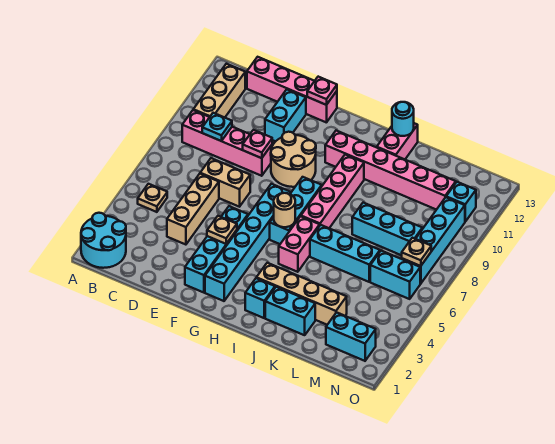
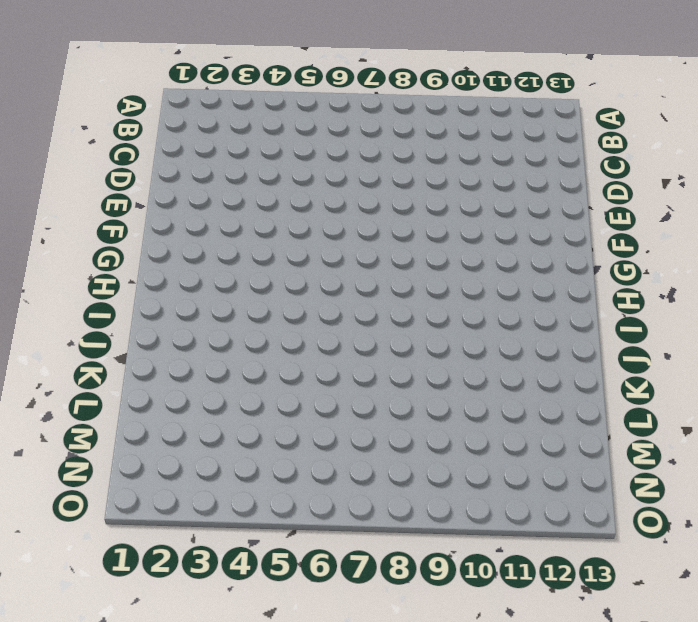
none -> cyan 2x2 round brick [81,213,126,268]
none -> tan 1x1 plate [138,184,167,212]
none -> pink 1x4 brick [182,110,272,176]
none -> tan 1x3 brick [193,64,245,118]

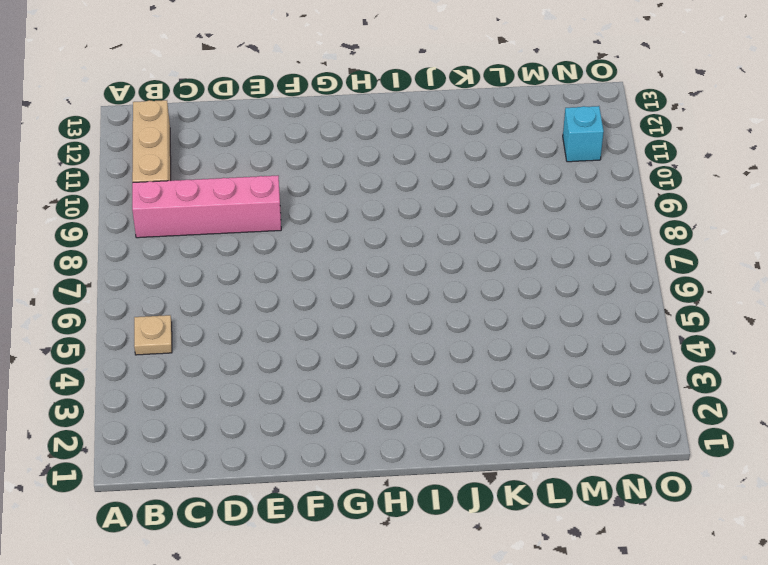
none -> cyan 2x2 round brick [81,213,126,268]
none -> pink 1x4 brick [247,57,337,123]
none -> tan 1x3 brick [167,174,219,245]
none -> tan 1x2 brick [200,158,250,207]

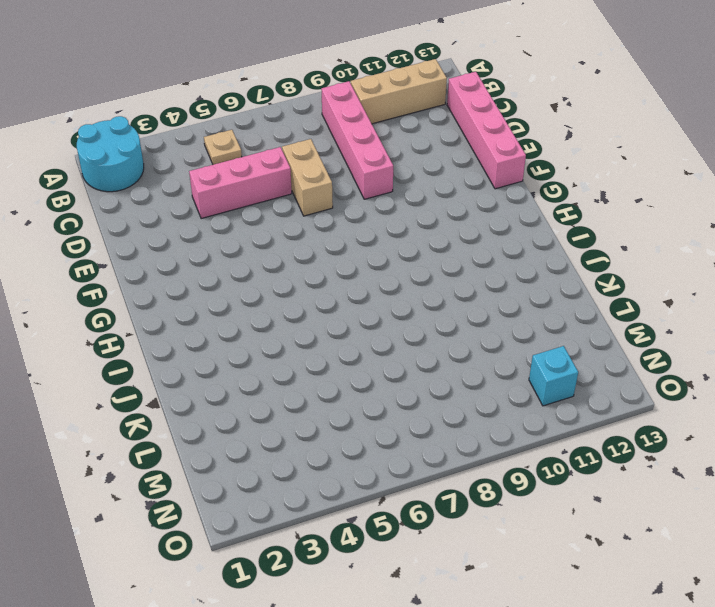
pink 1x3 brick [189,147,292,219] -> tan 1x3 brick [167,174,219,245]
none -> cyan 1x2 brick [265,90,306,141]
none -> cyan 1x4 brick [185,206,248,293]
none -> tan 2x2 round brick [271,132,316,187]
none -> cyan 1x6 brick [205,184,290,301]

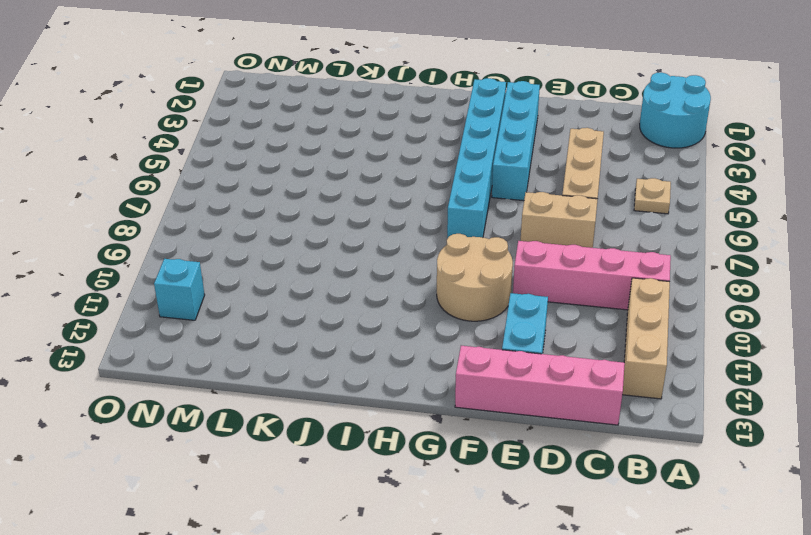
none -> cyan 1x3 brick [270,177,322,244]
none -> pink 1x6 brick [325,131,456,210]
none -> cyan 1x1 brick [245,278,275,318]
none -> tan 1x4 brick [256,263,347,325]

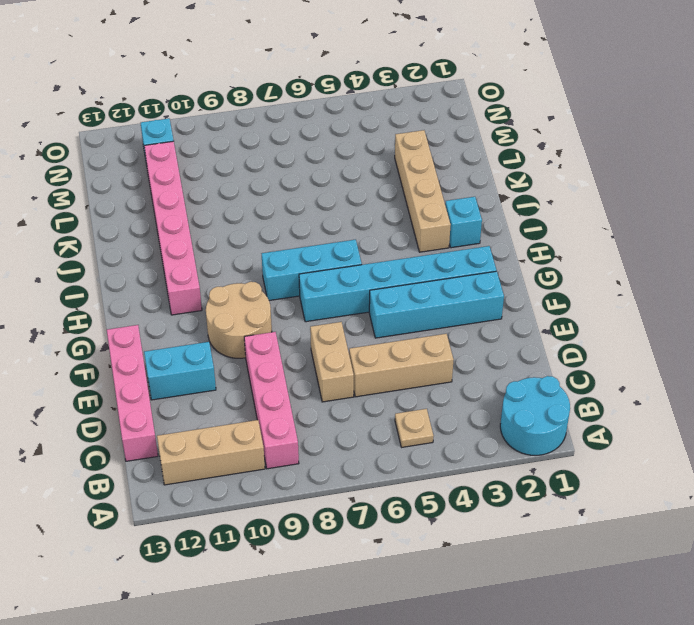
none -> pink 1x2 brick [279,216,320,272]
none -> pink 1x4 brick [301,155,364,228]
none -> cyan 1x2 brick [265,287,315,335]
none -> cyan 1x3 brick [310,225,380,282]

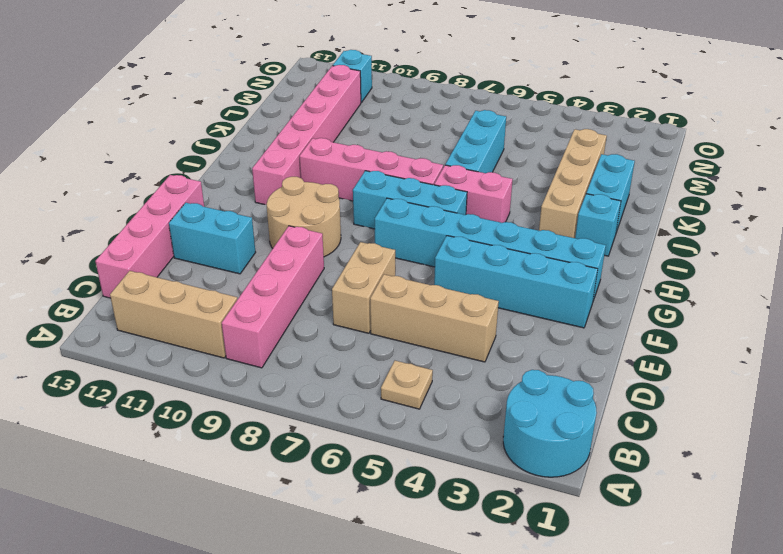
none -> pink 1x2 brick [377,123,418,159]
none -> cyan 1x3 brick [352,203,422,255]
none -> cyan 1x2 brick [326,312,376,361]
none -> cyan 1x2 brick [370,251,420,299]

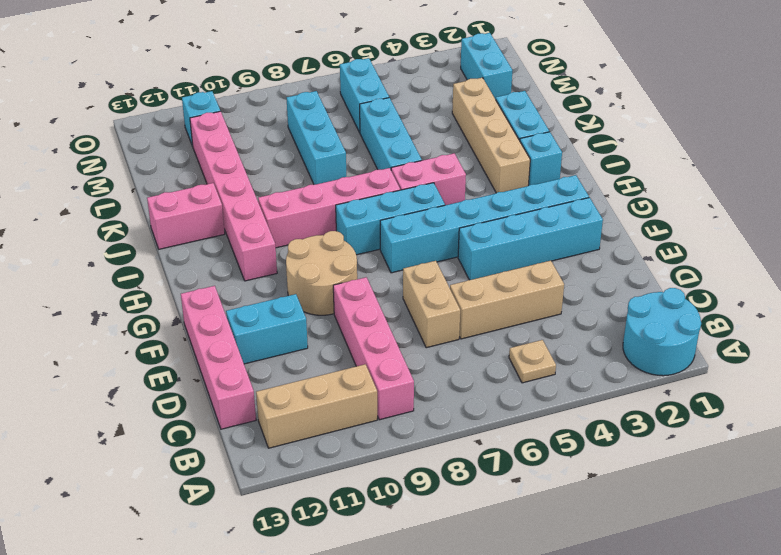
none -> cyan 1x4 brick [402,197,465,284]
none -> cyan 1x1 plate [202,113,232,141]
none -> pink 1x1 plate [243,130,272,158]
none -> tan 1x1 plate [207,216,237,244]

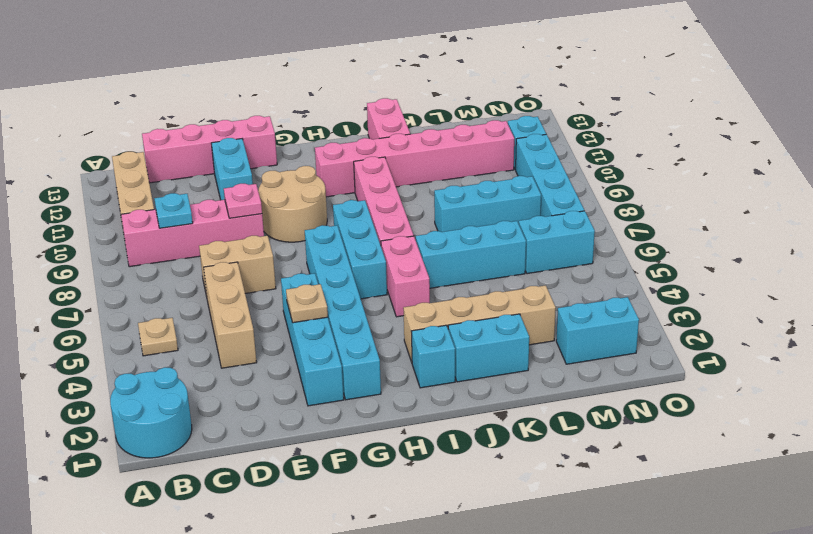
none -> pink 1x1 plate [307,77,337,105]
none -> tan 1x1 round brick [274,193,295,227]
none -> cyan 1x1 round brick [392,102,414,136]
none -> tan 1x1 plate [402,238,431,266]

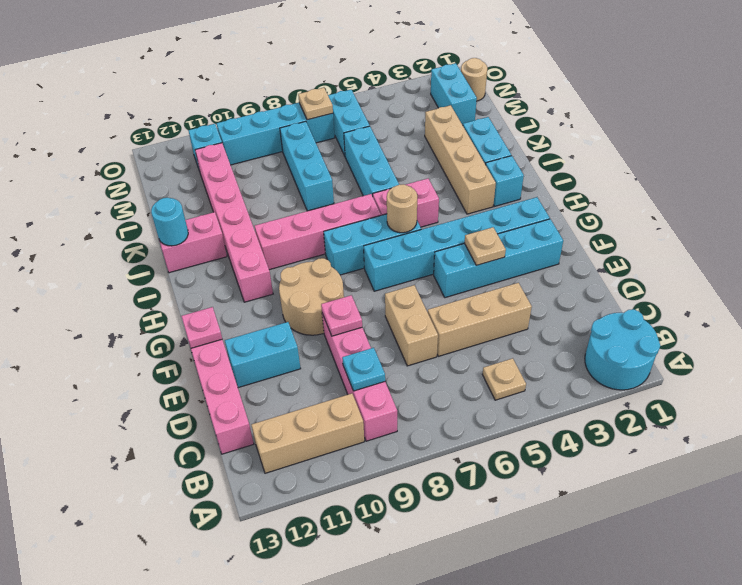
tan 1x1 round brick [461,58,487,101] -> none

